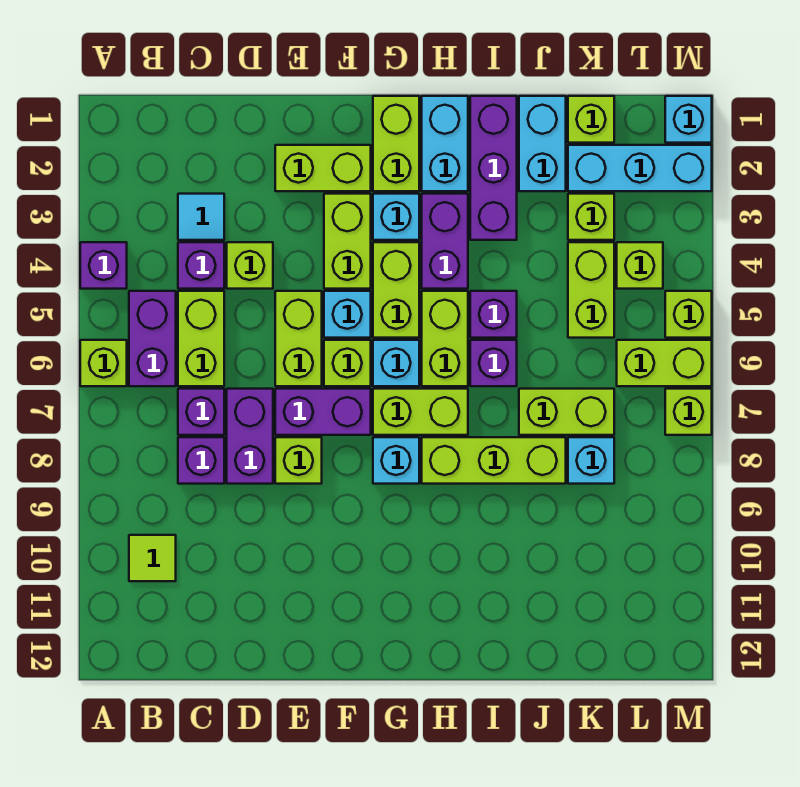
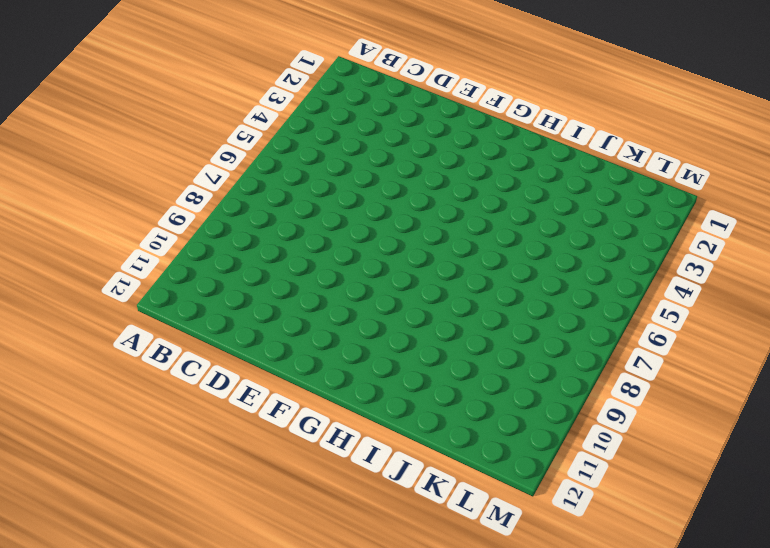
none -> purple 1x1 brick [80,242,127,289]
none -> lime 1x1 brick [80,340,127,386]
none -> purple 1x2 brick [129,291,176,386]
none -> lime 1x1 tile [129,535,176,581]

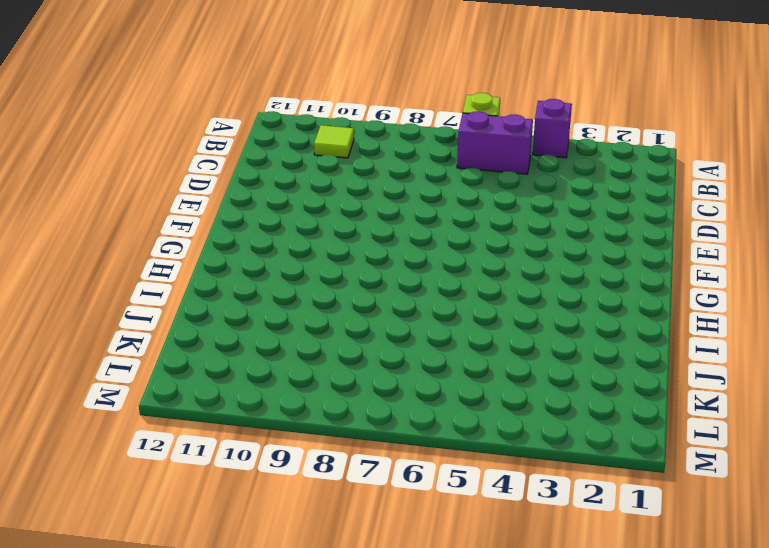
none -> cyan 1x1 tile [178,194,224,240]
none -> purple 1x1 brick [178,242,224,289]
none -> lime 1x2 brick [178,291,224,386]
none -> purple 1x1 brick [178,389,224,435]

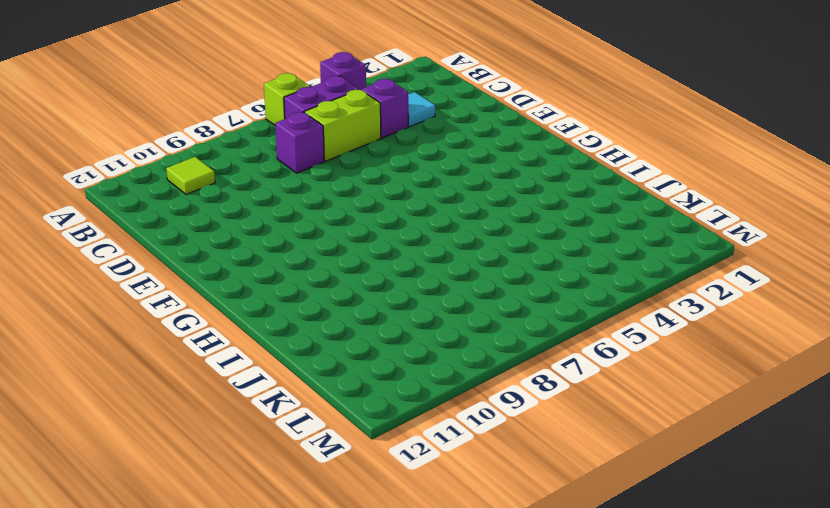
none -> purple 1x1 brick [178,437,224,484]
none -> lime 1x1 brick [227,242,273,289]
none -> purple 1x2 brick [227,389,273,484]
none -> lime 1x2 brick [275,145,371,191]

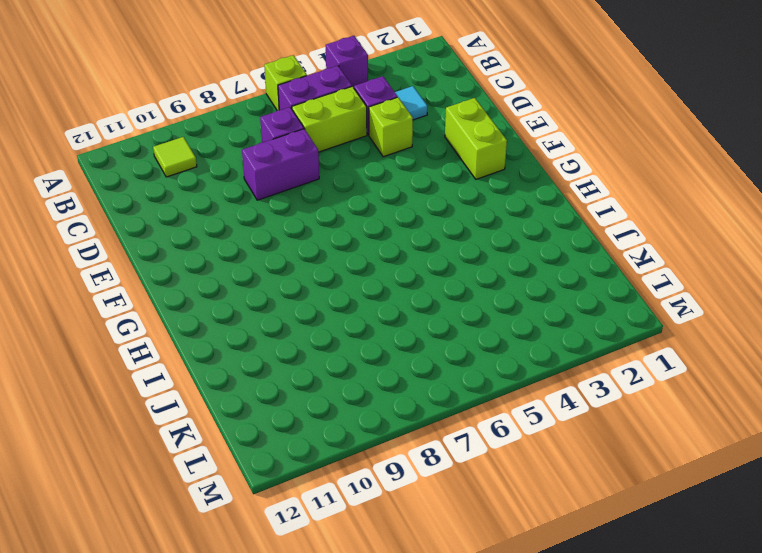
none -> purple 1x1 brick [178,437,224,484]
none -> lime 1x2 brick [275,291,322,386]
none -> purple 1x2 brick [275,389,371,435]
none -> lime 1x1 brick [275,437,322,484]

